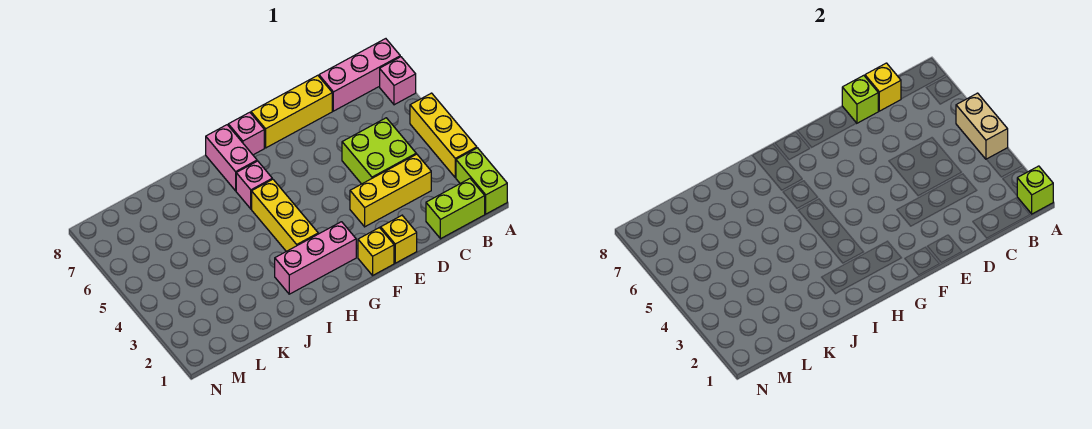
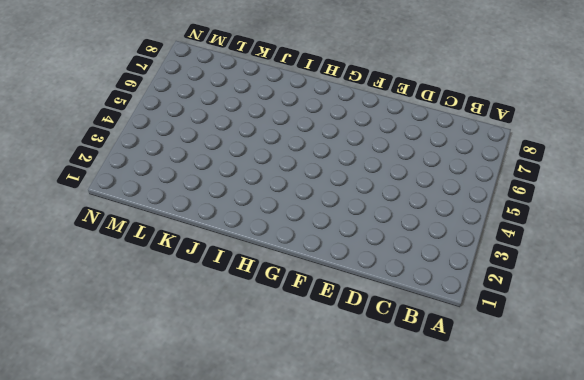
none -> lime 1x2 brick [456,148,507,214]
none -> yellow 1x3 brick [410,93,477,178]
none -> pink 1x1 brick [380,57,416,105]

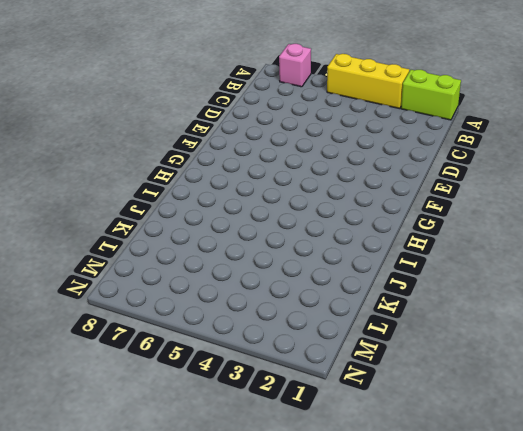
none -> pink 1x3 brick [319,39,400,111]
none -> lime 1x2 brick [426,179,485,239]
none -> yellow 1x3 brick [350,154,431,227]

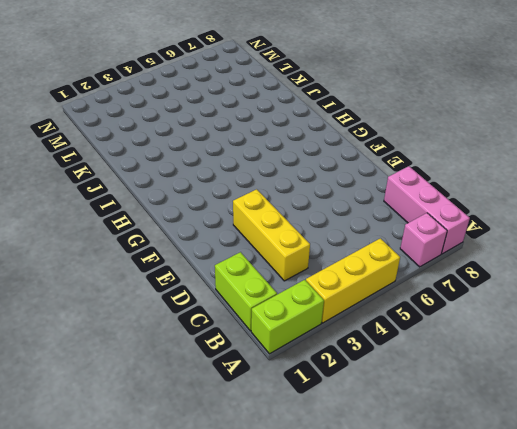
none -> lime 2x2 brick [342,118,416,184]
none -> yellow 1x3 brick [251,75,332,148]
none -> yellow 1x1 brick [381,215,417,263]

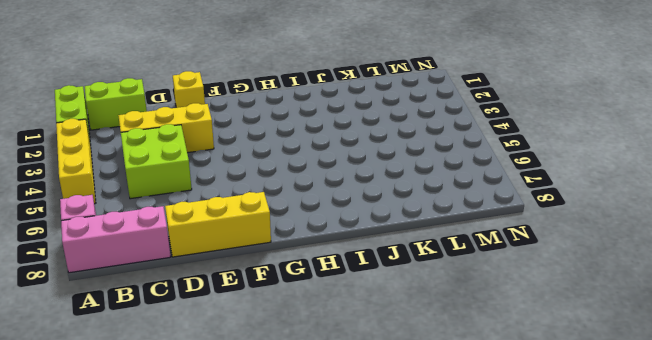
none -> yellow 1x1 brick [358,228,394,275]
none -> pink 1x3 brick [275,222,356,294]
none -> pink 1x1 brick [228,112,264,155]

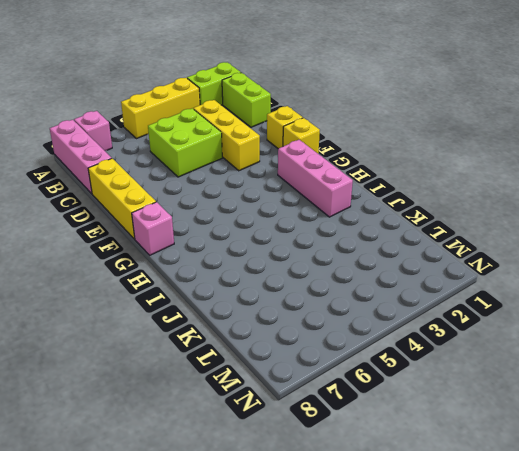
none -> yellow 1x3 brick [252,179,318,251]
none -> pink 1x1 brick [236,161,272,209]
none -> pink 1x2 brick [206,125,257,191]

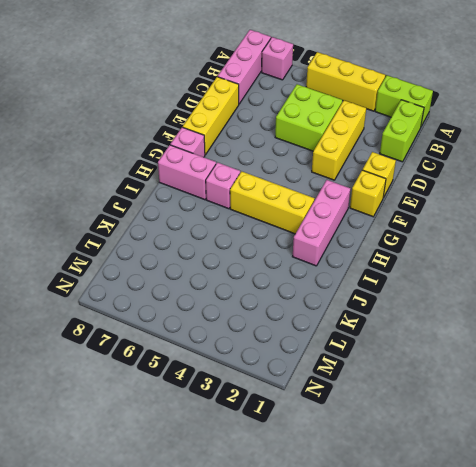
none -> lime 1x1 brick [1017,166,1053,214]
none -> tan 1x2 brick [956,93,1008,159]
none -> yellow 1x1 brick [865,63,901,111]

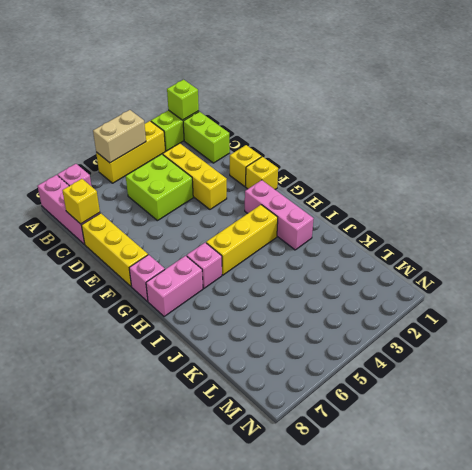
none -> lime 1x1 brick [842,75,878,123]

